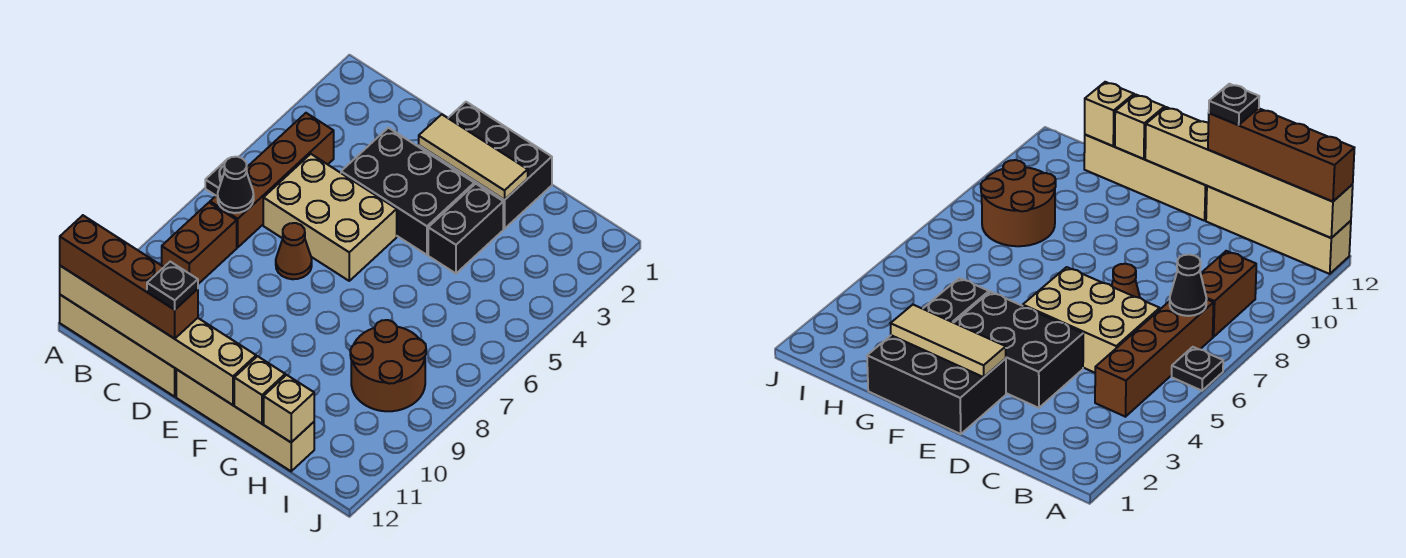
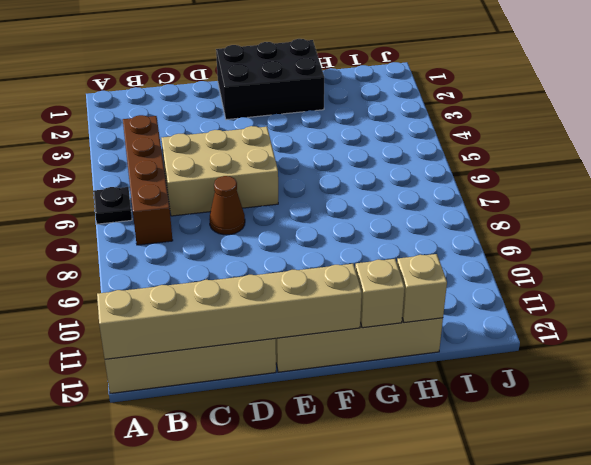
none -> brown 1x2 brick [162,203,237,284]
none -> black 2x3 brick [341,128,474,255]
none -> black 1x2 brick [428,184,503,273]

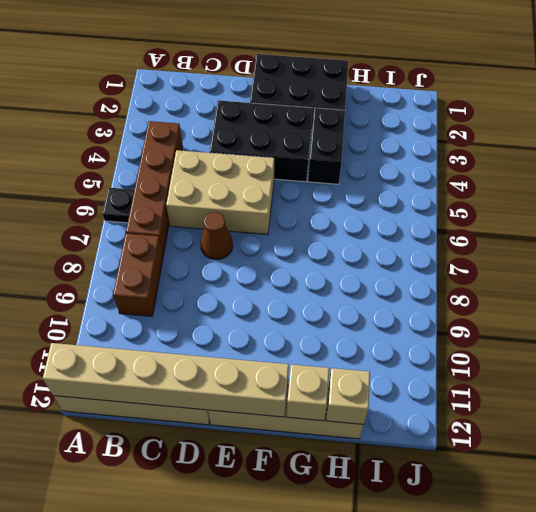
none -> brown 2x2 round brick [350,320,426,411]
none -> black 1x1 cone [218,157,254,213]
none -> tan 1x3 tile [419,114,528,200]

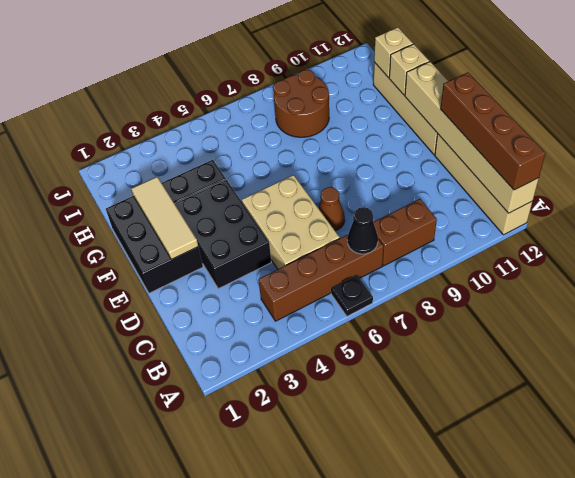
none -> black 1x1 plate [147,262,198,310]

